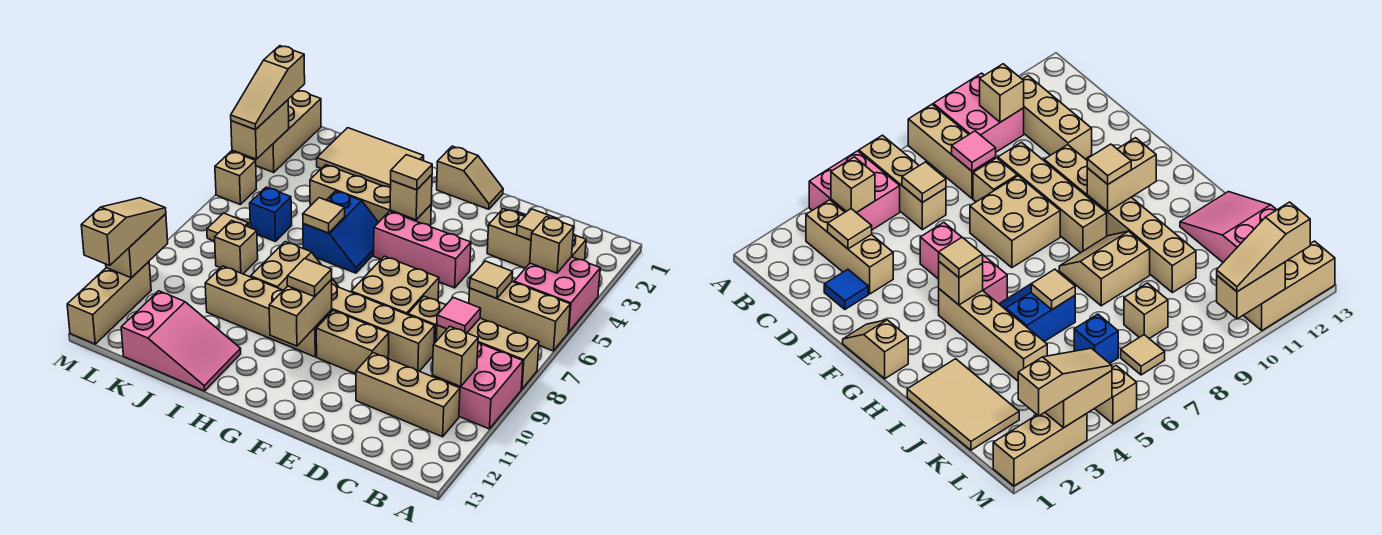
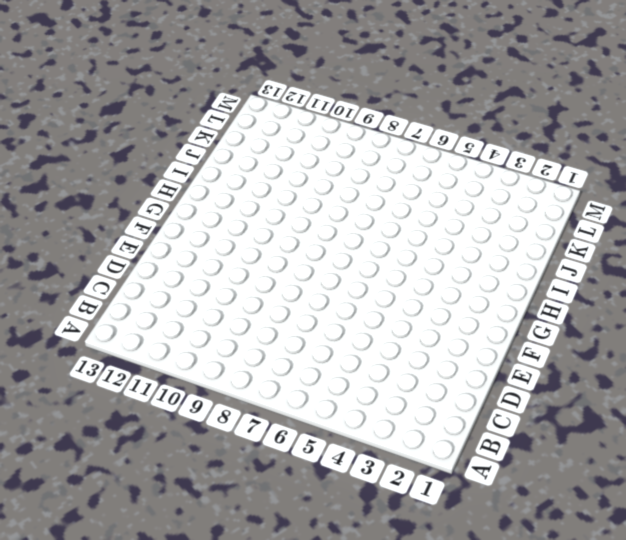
none -> pink 2x2 brick [514,257,600,332]
none -> tan 1x3 brick [469,282,570,351]
none -> tan 1x3 brick [436,318,539,389]
none -> pink 2x2 brick [432,342,523,429]

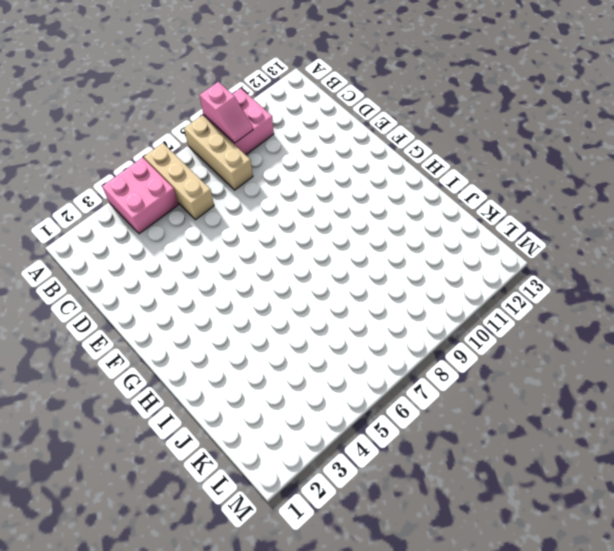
pink 1x2 slope [199,82,253,143] -> none
none -> tan 1x3 brick [487,209,586,268]
none -> tan 1x3 brick [356,353,460,437]
none -> blue 1x1 tile [824,269,868,309]
none -> tan 1x1 brick [408,296,446,343]

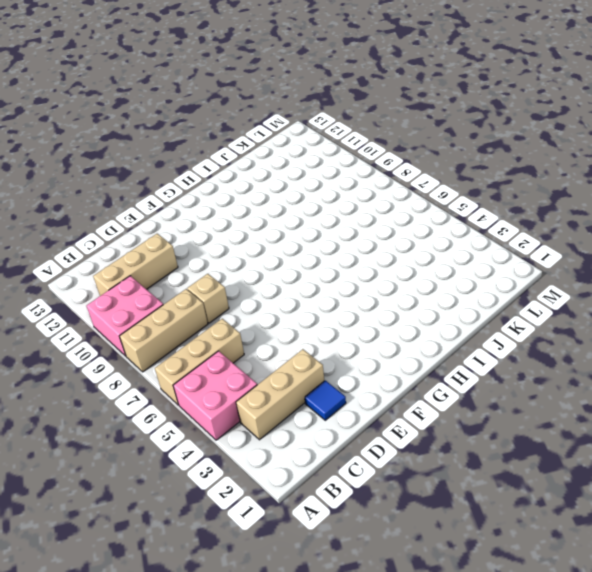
none -> tan 1x4 brick [332,284,435,371]
none -> pink 1x3 brick [374,211,471,288]
none -> tan 2x2 brick [351,256,439,315]
none -> tan 1x2 brick [316,310,389,374]

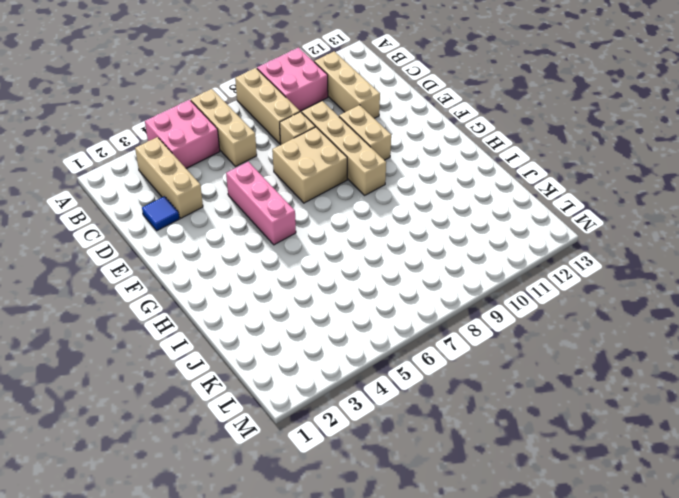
none -> tan 1x2 slope [437,146,503,209]
none -> tan 1x4 brick [310,165,431,226]
none -> tan 1x4 brick [205,266,332,357]
none -> blue 2x2 slope [303,191,379,273]

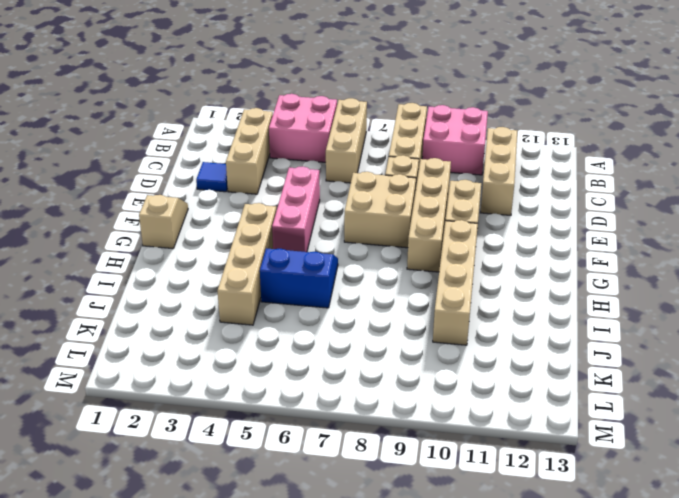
none -> tan 2x2 slope [251,242,338,290]
none -> tan 2x3 tile [317,128,424,188]
none -> pink 2x3 slope [121,291,241,391]
none -> blue 1x1 brick [250,187,292,242]

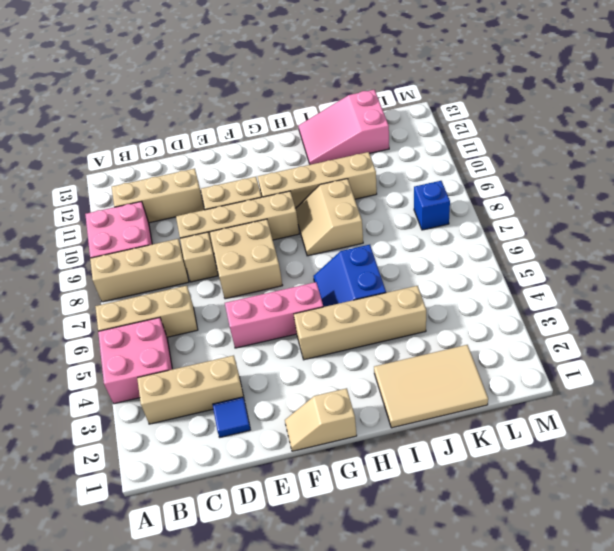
blue 1x1 brick [414,181,450,230] -> blue 1x1 brick moved to [250,187,292,242]
none -> tan 1x1 brick [215,221,258,274]
none -> tan 1x1 tile [207,213,248,241]
none -> tan 1x3 brick [250,90,321,172]
none -> tan 1x1 brick [215,151,256,204]

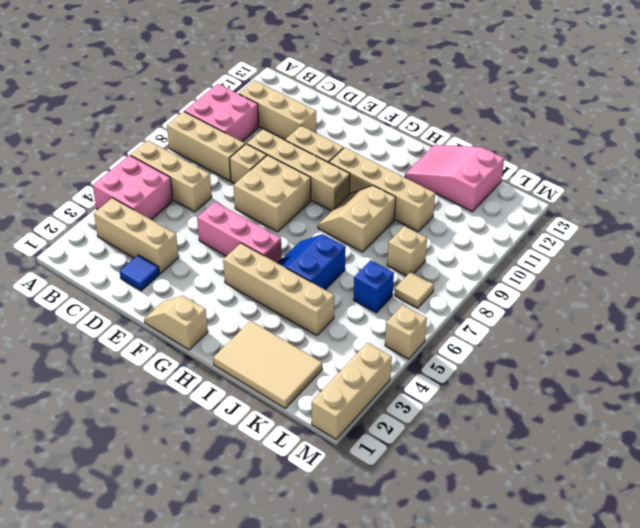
none -> tan 1x3 brick [67,262,151,344]
none -> tan 1x1 brick [530,217,574,273]
none -> tan 1x1 brick [432,326,478,387]
none -> tan 1x1 tile [517,209,558,240]

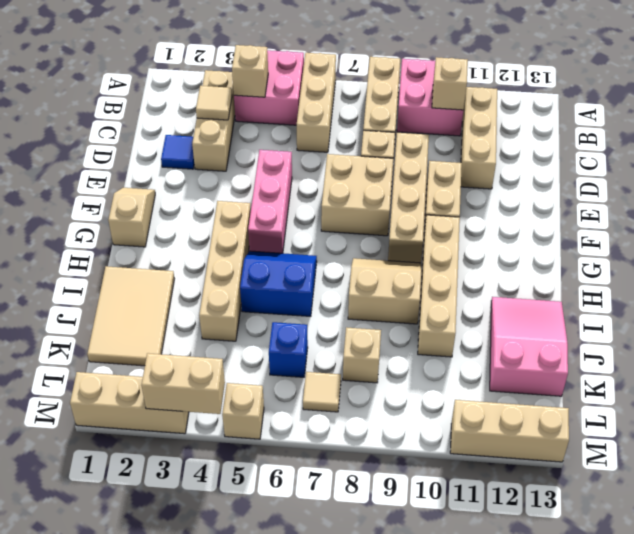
none -> tan 1x1 tile [470,261,513,298]
none -> pink 1x1 tile [437,298,481,333]
none -> tan 1x1 brick [390,175,432,220]
none -> tan 1x2 brick [269,280,332,346]

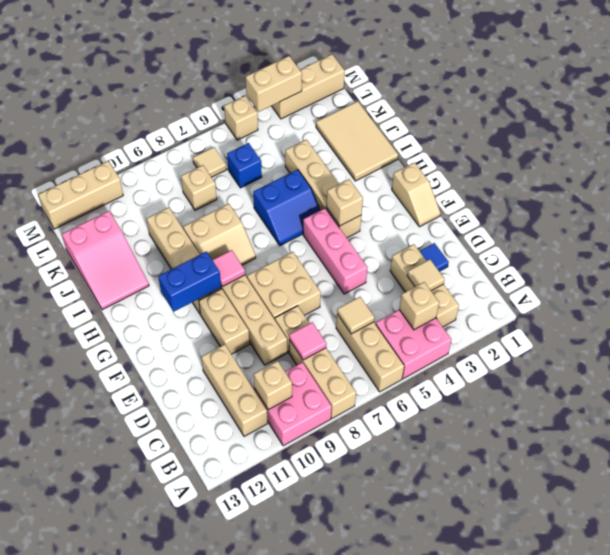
pink 1x1 tile [213,250,245,287] -> none
blue 1x2 brick [158,252,221,312] -> tan 1x2 brick [269,280,332,346]
none -> tan 1x1 tile [303,198,345,233]
none -> tan 1x2 brick [106,214,168,278]
none -> tan 1x1 tile [391,155,432,190]
none -> tan 1x1 tile [287,259,332,297]

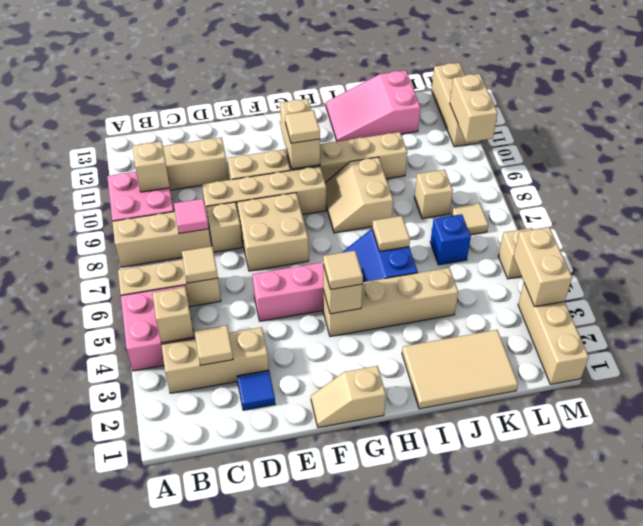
none -> tan 1x3 slope [231,46,305,130]
none -> tan 1x3 slope [81,198,166,265]

